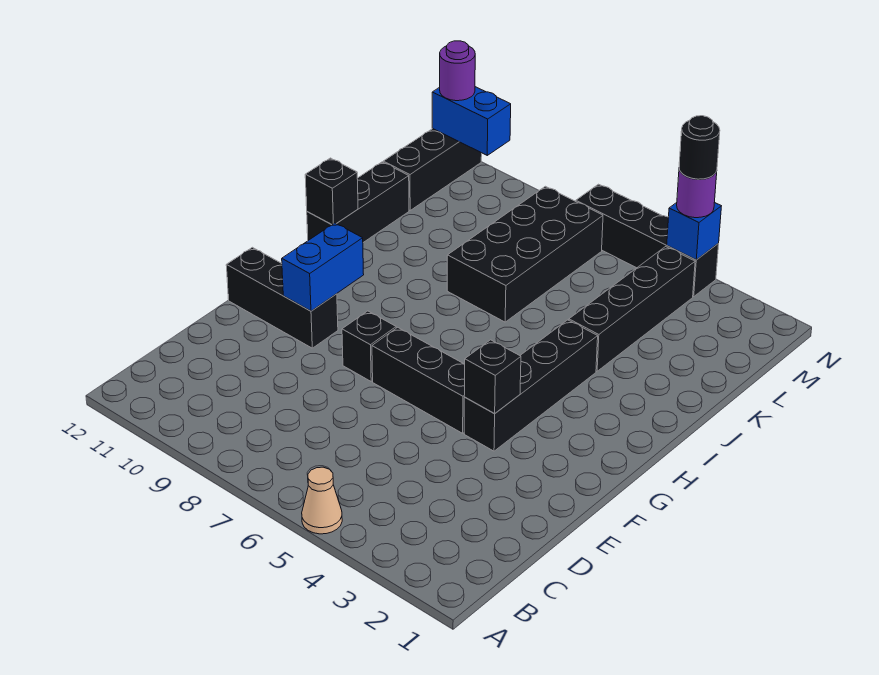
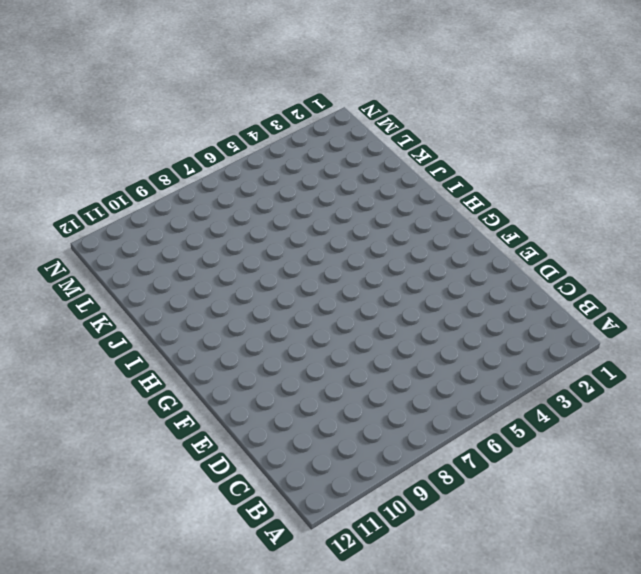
none -> tan 1x1 cone [302,467,342,534]
none -> black 1x4 brick [464,320,598,451]
none -> black 1x3 brick [372,327,465,433]

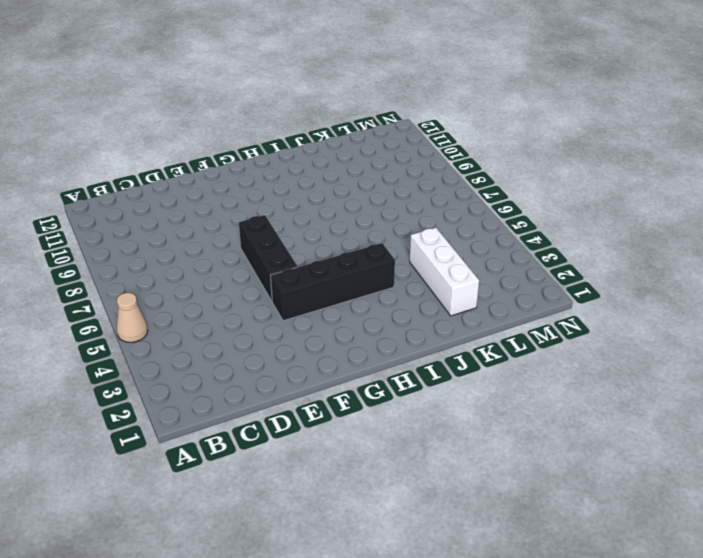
white 1x3 brick [410,228,479,316] -> black 1x4 brick [569,247,695,371]
none -> black 1x1 brick [342,311,396,381]
none -> black 1x3 brick [226,247,338,348]
none -> black 1x3 brick [307,162,409,242]

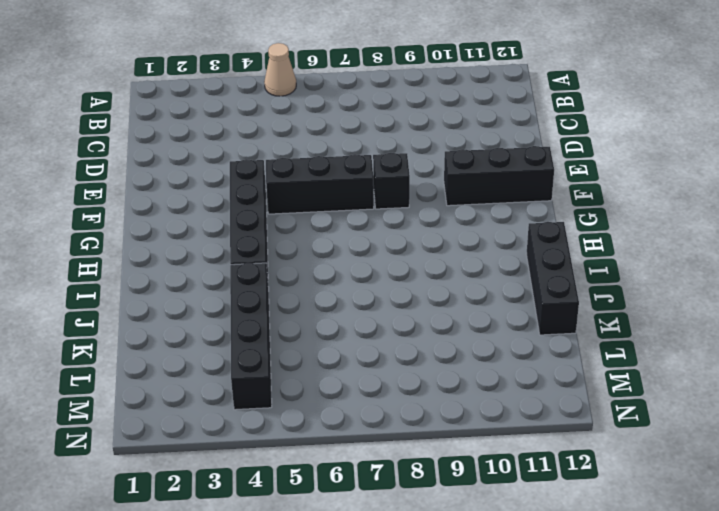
none -> black 2x4 brick [447,186,603,322]
none -> black 1x3 brick [383,129,482,210]
none -> black 1x4 brick [576,184,719,297]

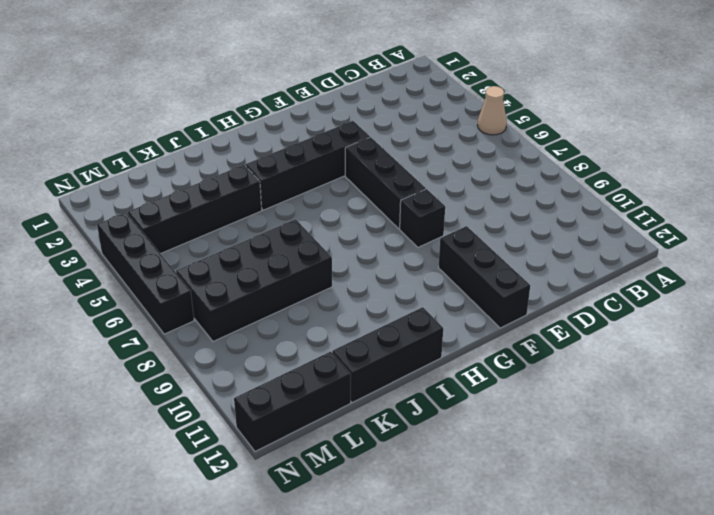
none -> black 1x1 brick [464,340,521,414]
none -> blue 1x2 brick [282,223,364,311]
none -> black 1x1 brick [305,158,358,225]

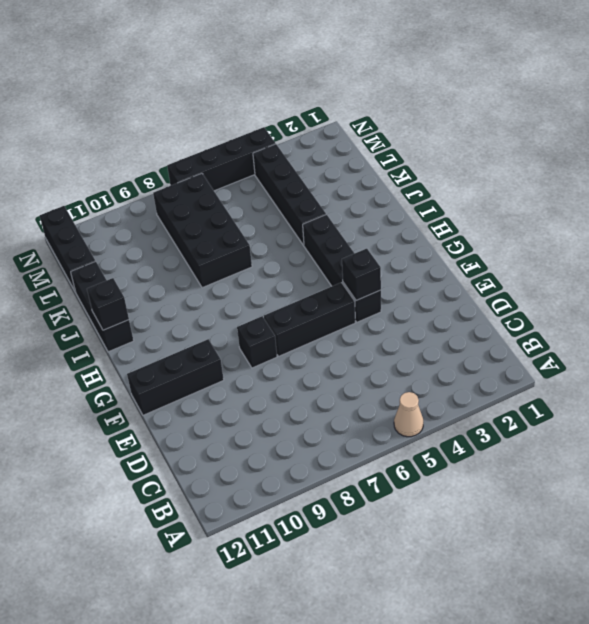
none -> blue 1x2 brick [282,223,364,311]
none -> blue 1x1 brick [667,202,721,260]
none -> blue 1x2 brick [432,87,511,155]

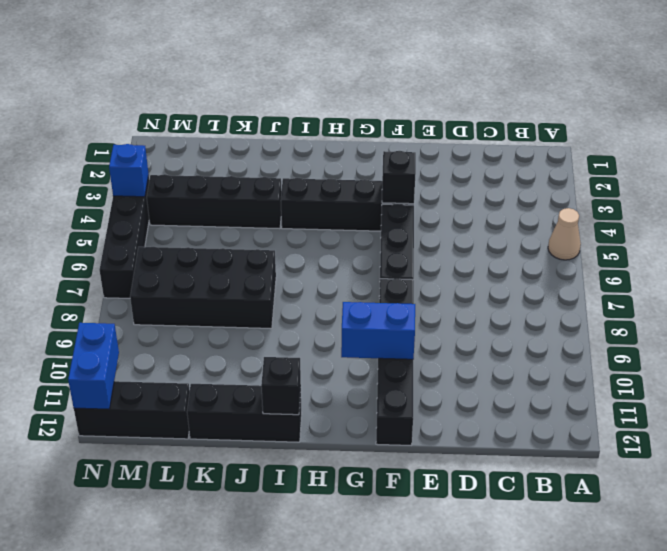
none -> purple 1x1 round brick [677,169,717,218]
none -> purple 1x1 round brick [440,41,475,101]
none -> black 1x1 round brick [679,116,720,179]

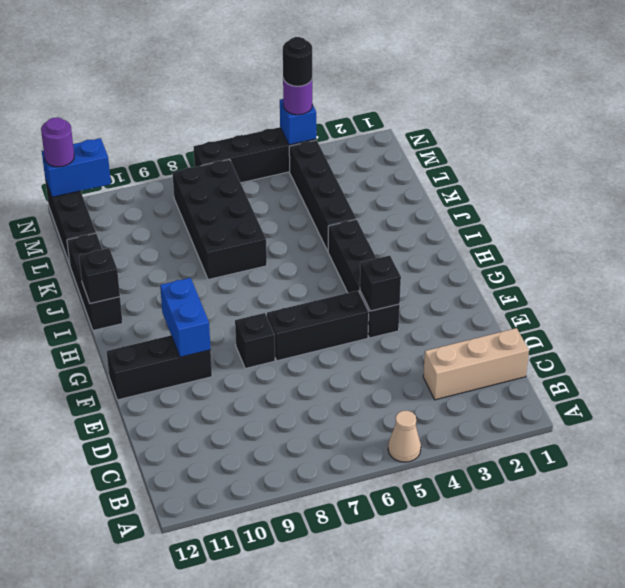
tan 1x3 brick [423,328,529,400] -> none

